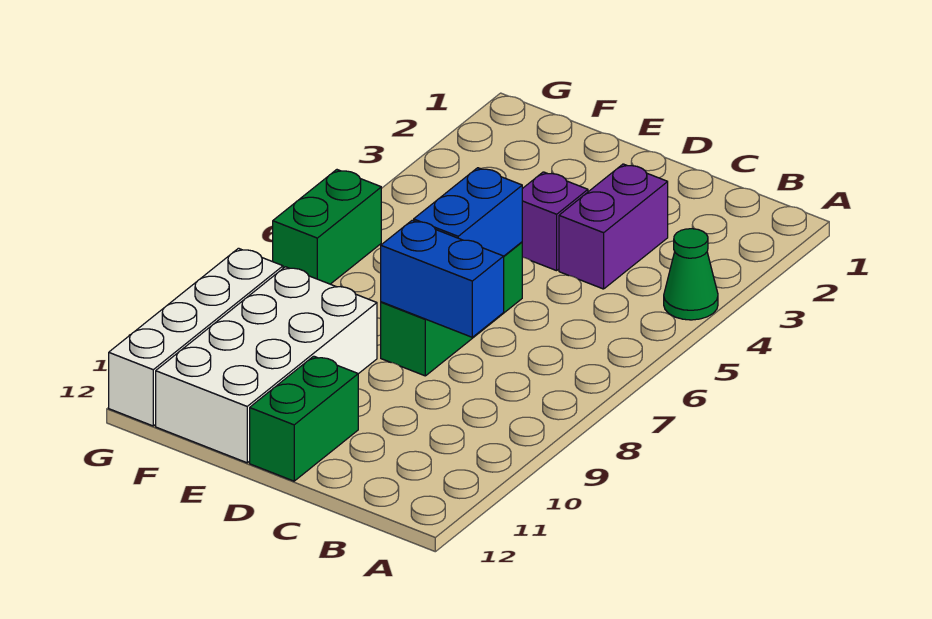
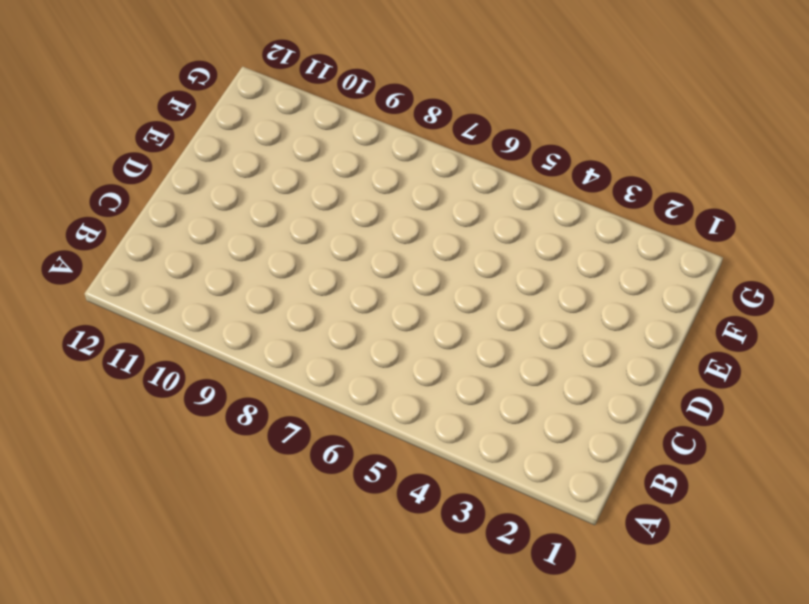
none -> green 1x1 cone [664,229,718,320]
none -> purple 1x2 brick [559,164,668,289]

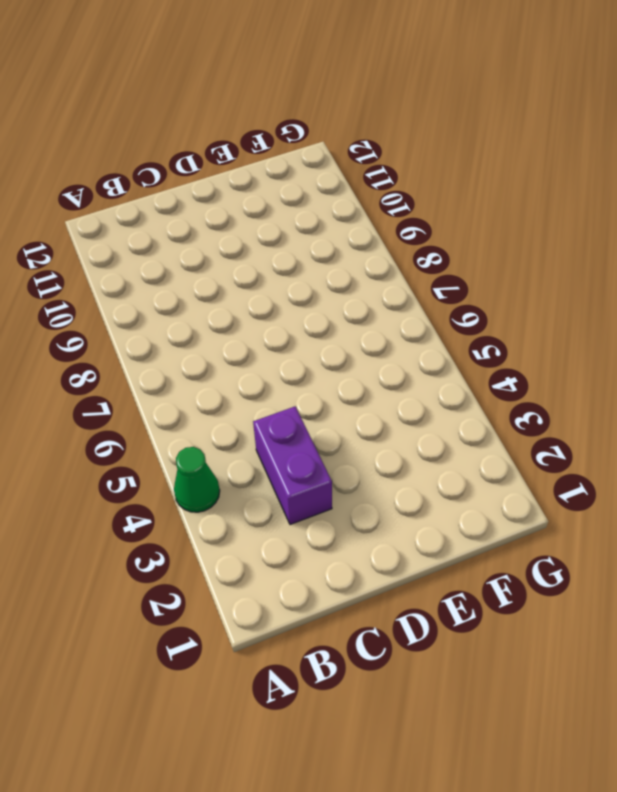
none -> purple 1x1 brick [522,172,588,271]
none -> green 1x3 brick [381,242,522,376]

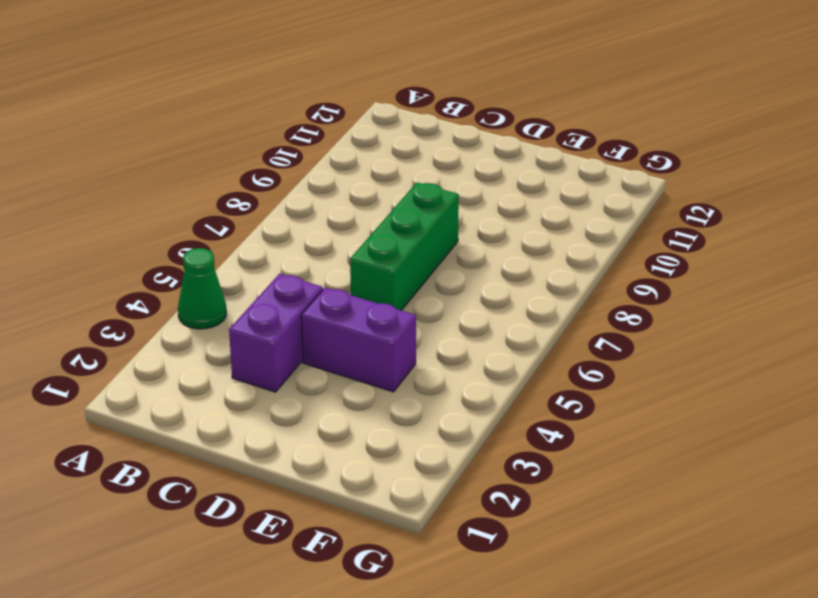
purple 1x2 brick [301,288,416,392] -> purple 1x1 brick [522,172,588,271]
none -> green 1x2 brick [250,356,358,481]
none -> white 2x4 brick [156,267,377,463]

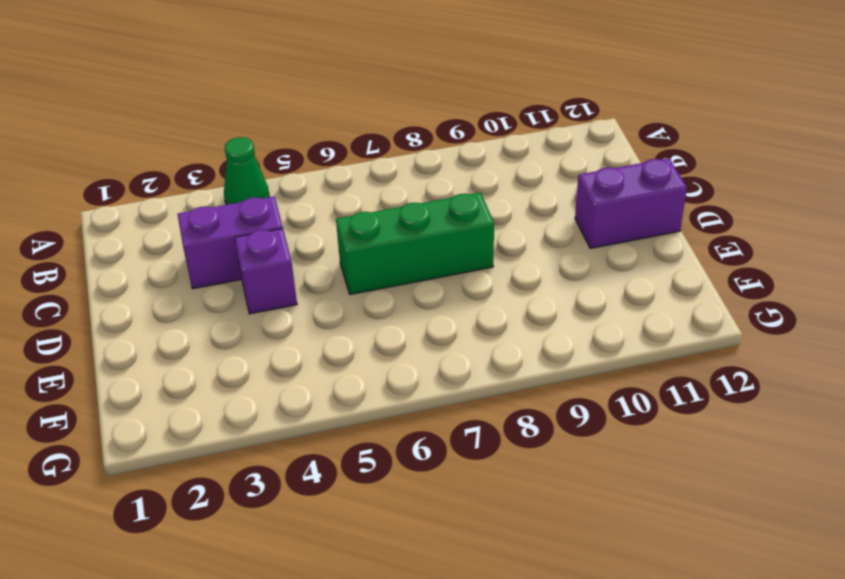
purple 1x2 brick [575,158,687,249] -> green 1x2 brick [250,356,358,481]
none -> white 2x4 brick [156,267,377,463]
none -> green 1x2 brick [273,170,381,284]

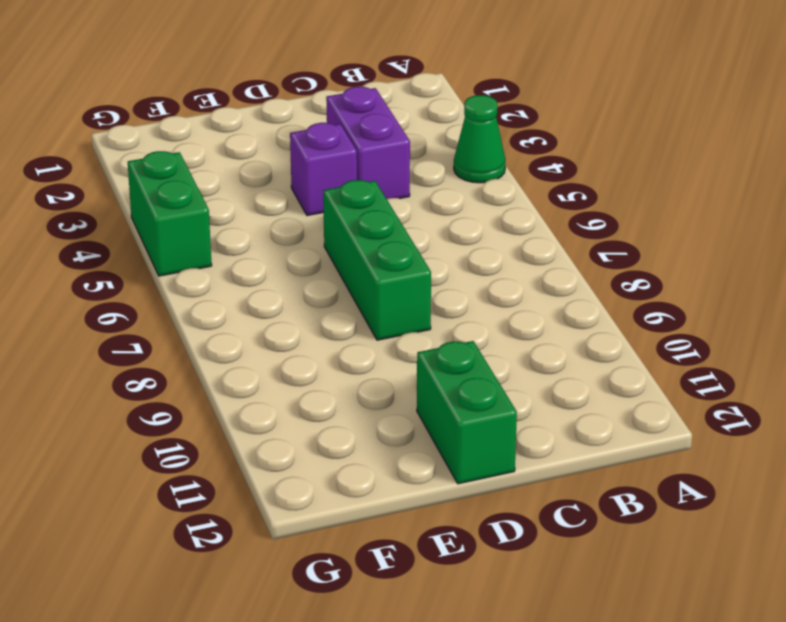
green 1x2 brick [128,151,212,276] -> green 1x2 brick moved to [273,170,381,284]
none -> white 2x4 brick [156,267,377,463]
none -> white 1x4 brick [109,248,283,426]

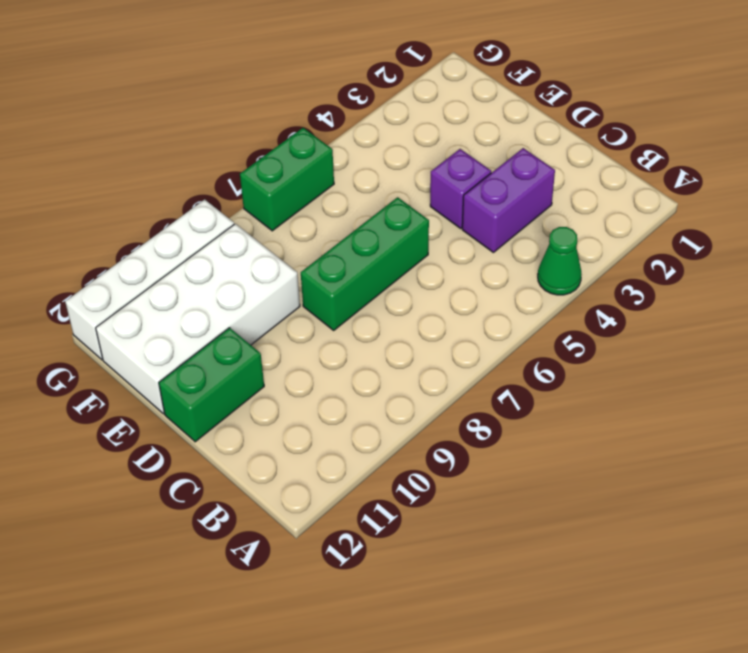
none -> blue 1x2 brick [381,220,504,337]
none -> blue 1x2 brick [414,168,522,256]

